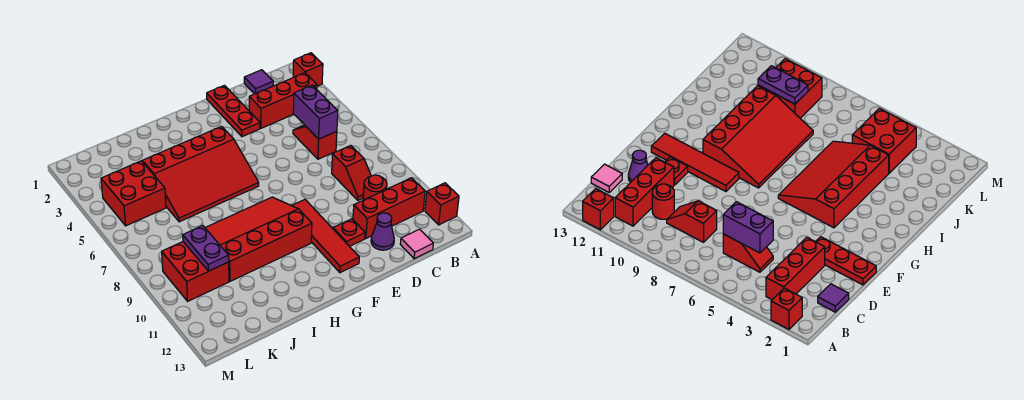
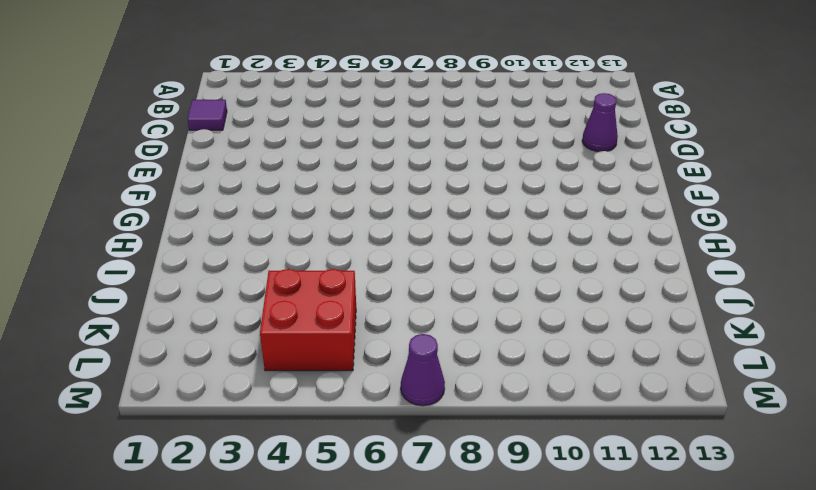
purple 1x1 cone [401,334,445,406] -> none
none -> red 1x1 brick [293,53,323,86]
none -> red 1x1 brick [425,183,459,225]
none -> red 1x3 brick [249,73,317,128]

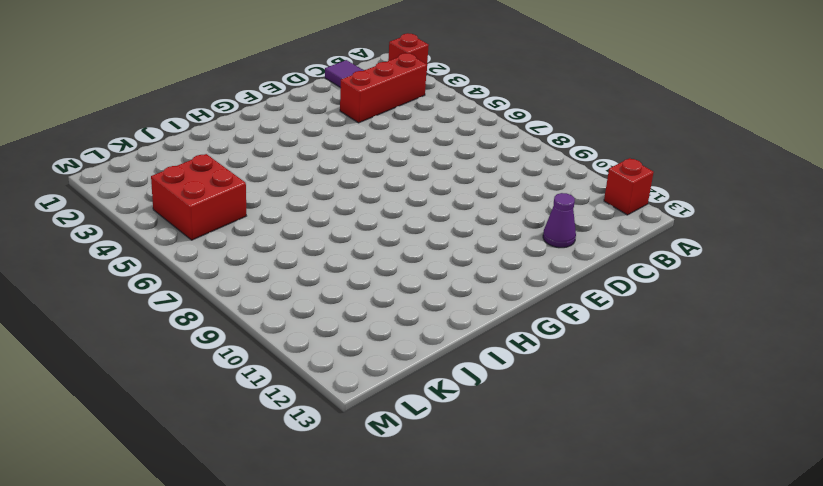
none -> red 1x3 brick [353,178,425,238]
none -> red 1x2 slope [293,125,337,159]
none -> red 1x2 slope [332,145,371,200]

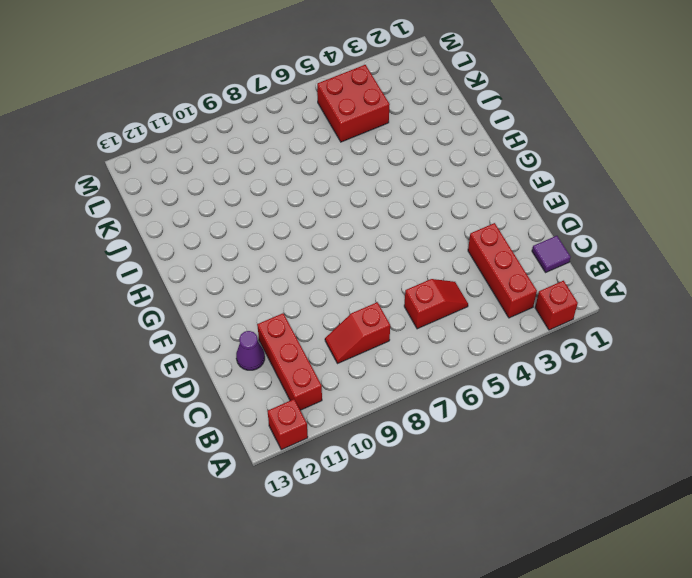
none -> red 1x1 round brick [363,175,387,200]
none -> pink 1x1 tile [400,229,433,259]
none -> red 1x3 plate [207,85,260,137]

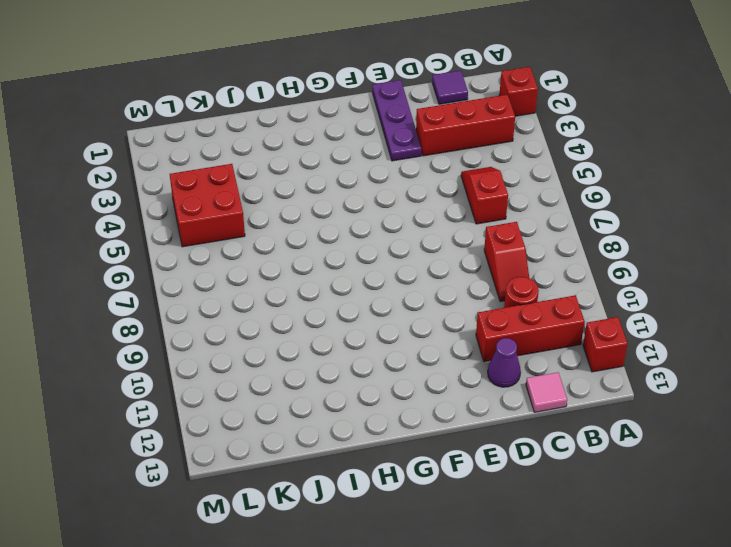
purple 1x3 plate [372,80,421,161] -> red 1x3 plate [207,85,260,137]
none -> red 1x1 plate [333,219,365,246]
none -> red 1x4 tile [292,200,359,273]
none -> red 3x4 slope [143,126,259,222]

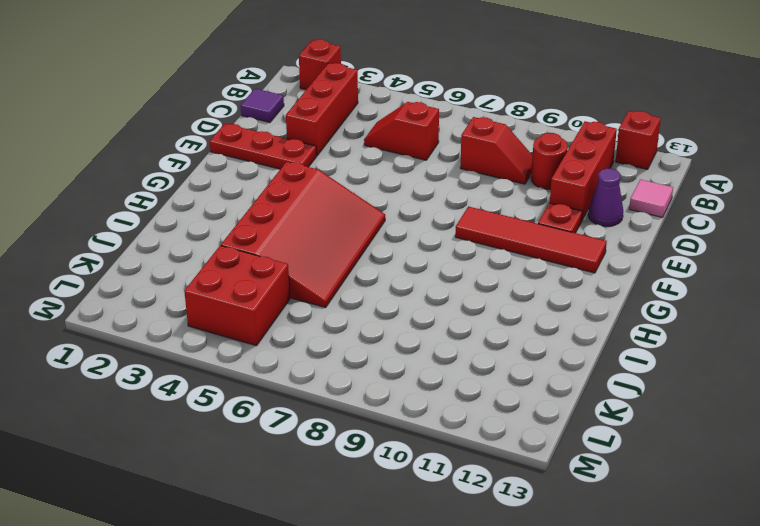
none -> red 3x4 slope [205,197,312,281]
none -> red 2x2 brick [162,242,229,301]
none -> purple 1x2 brick [293,85,338,139]

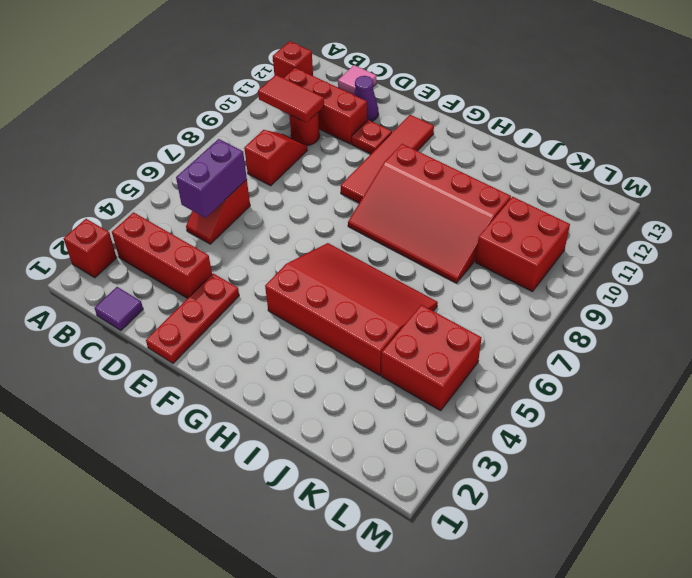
red 1x2 tile [258,75,324,123] -> none
none -> purple 1x2 plate [183,225,229,271]

